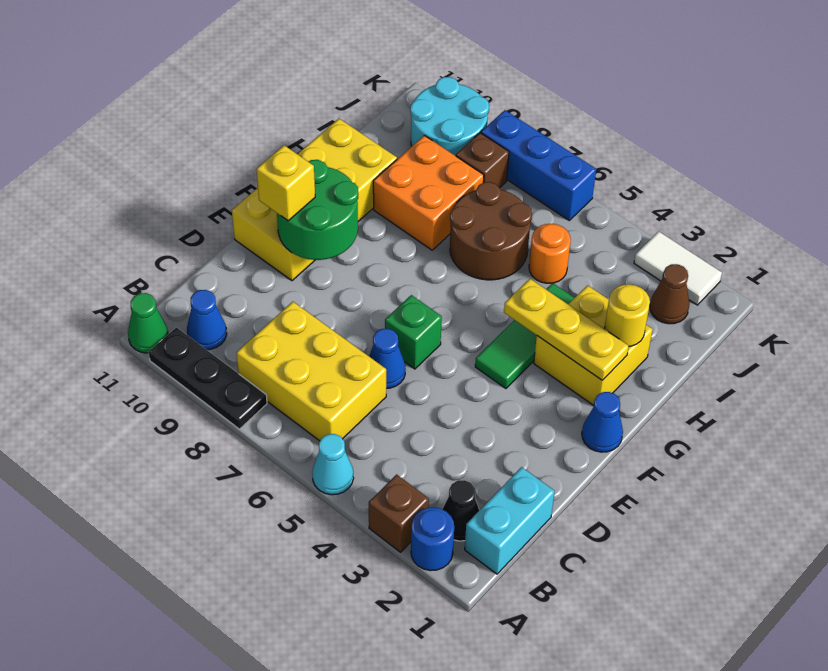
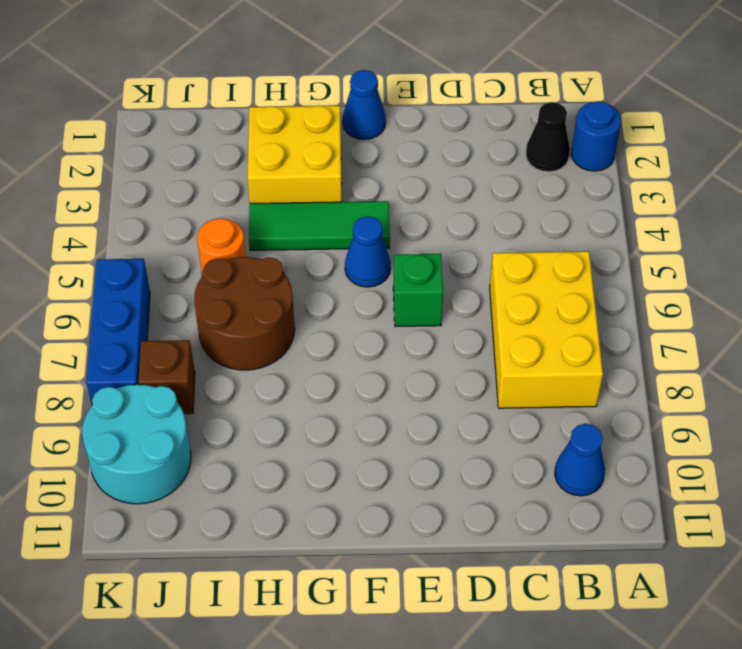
blue 1x1 cone [345,216,391,287] -> blue 1x1 cone moved to [369,329,406,388]
none -> brown 1x1 brick [369,475,429,552]
none -> cyan 1x1 cone [312,434,354,495]
none -> black 1x3 plate [149,327,267,429]

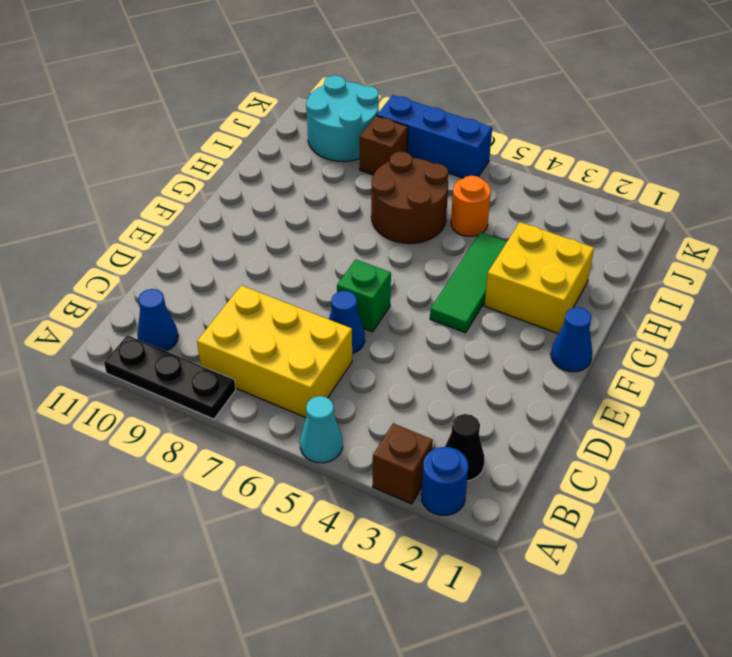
none -> green 1x1 cone [128,293,168,353]
none -> cyan 1x2 brick [465,467,555,574]
none -> yellow 2x4 brick [232,119,397,281]

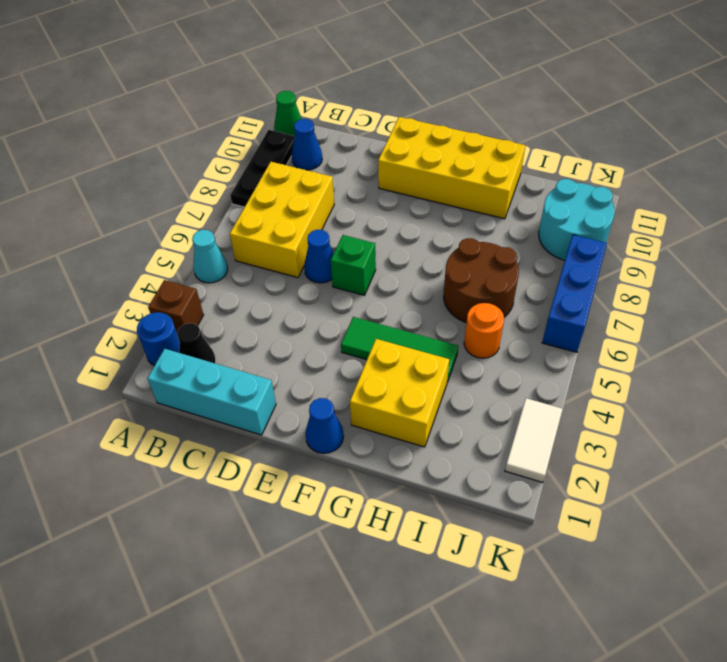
cyan 1x3 brick [148,349,276,435] -> cyan 1x2 brick [465,467,555,574]
none -> orange 2x2 brick [373,135,484,250]
none -> brown 1x1 cone [650,264,690,324]
none -> brown 1x1 brick [456,133,509,188]

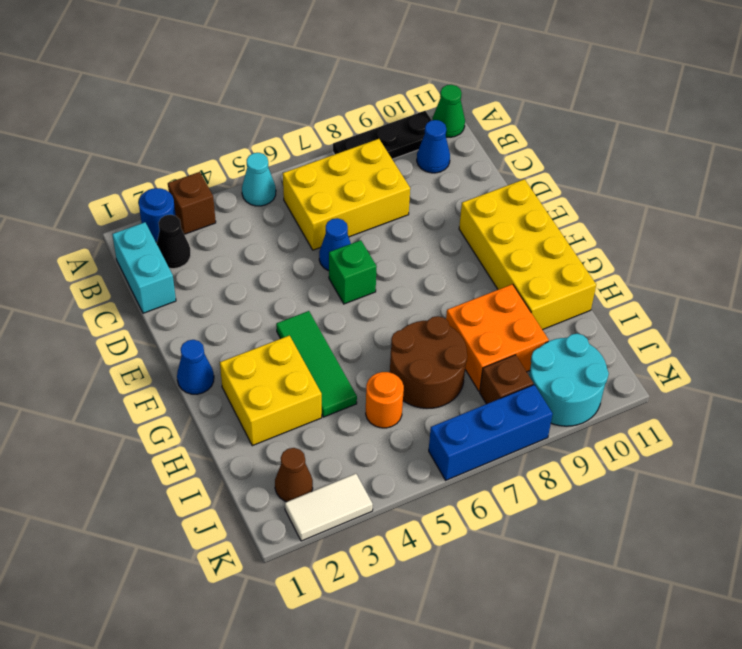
none -> green 2x2 round brick [277,160,358,260]
none -> yellow 1x3 plate [504,279,629,380]
none -> yellow 1x1 round brick [604,284,650,347]

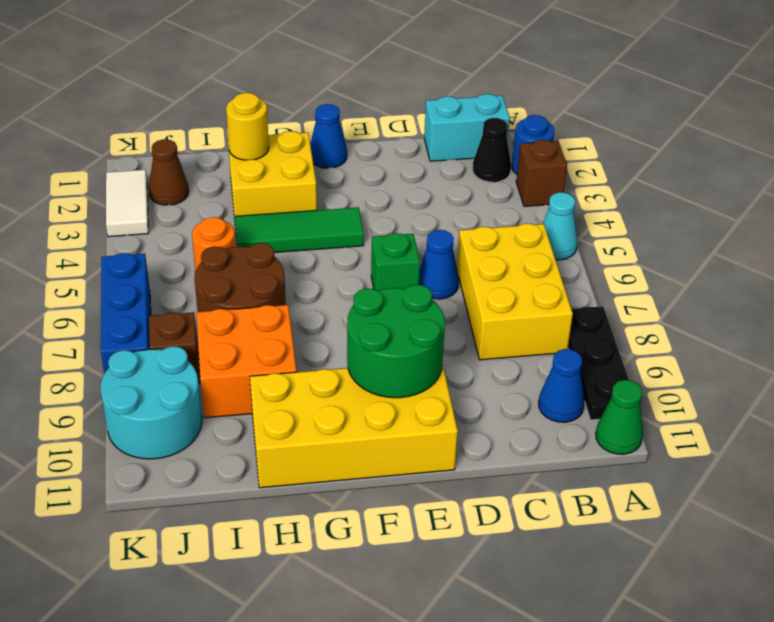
none -> yellow 1x3 plate [504,279,629,380]
none -> yellow 1x1 brick [257,145,315,221]

